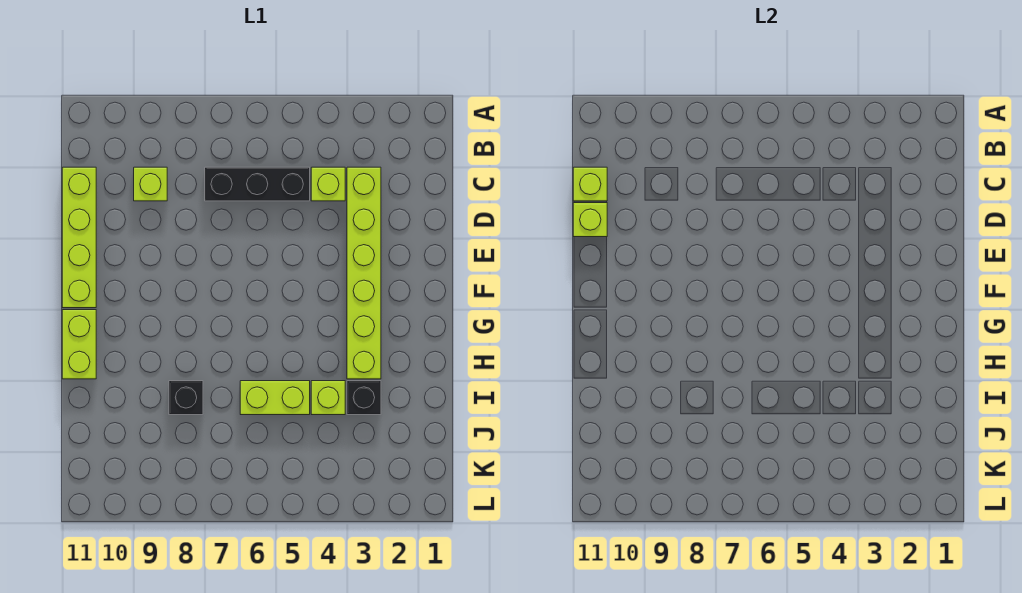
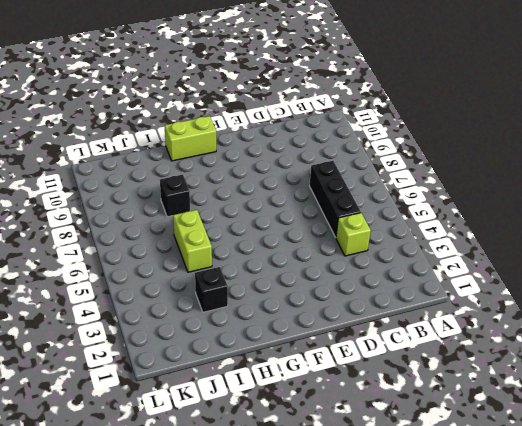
none -> lime 1x6 brick [347,167,381,379]
none -> lime 1x1 brick [134,167,167,201]
none -> lime 1x4 brick [62,167,96,308]

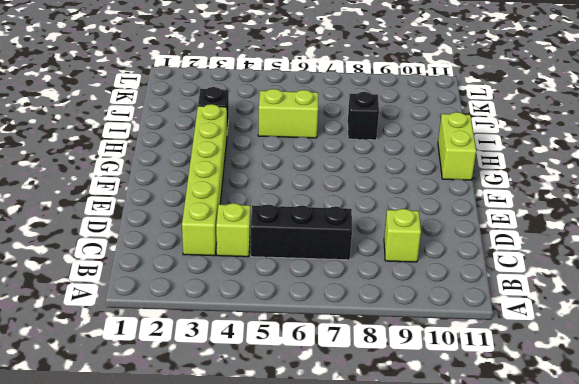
none -> lime 1x4 brick [62,167,96,308]
none -> lime 1x1 brick [311,381,345,415]
none -> lime 1x1 brick [573,167,607,201]

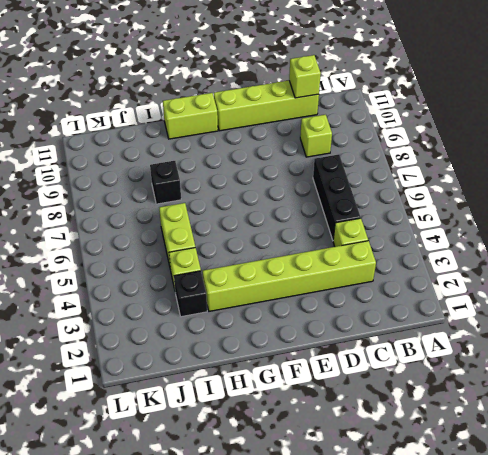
none -> lime 1x1 brick [573,203,607,237]

